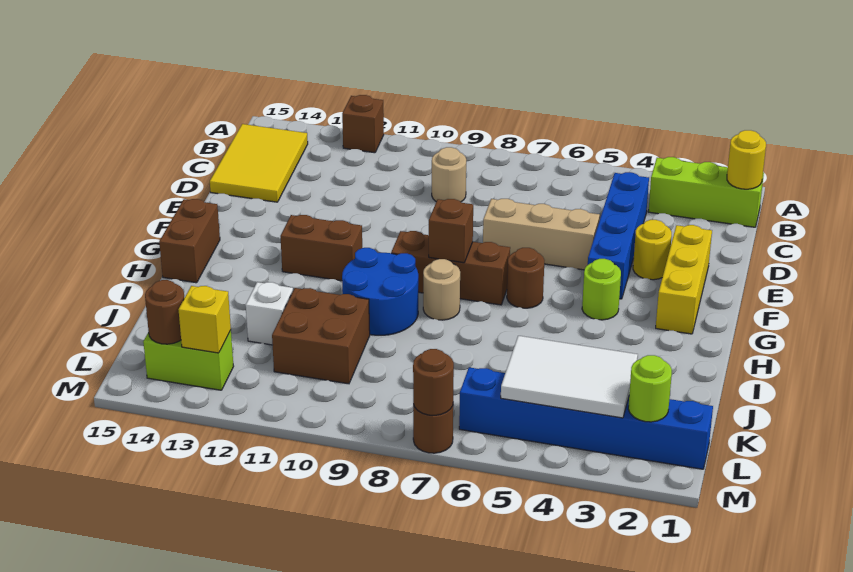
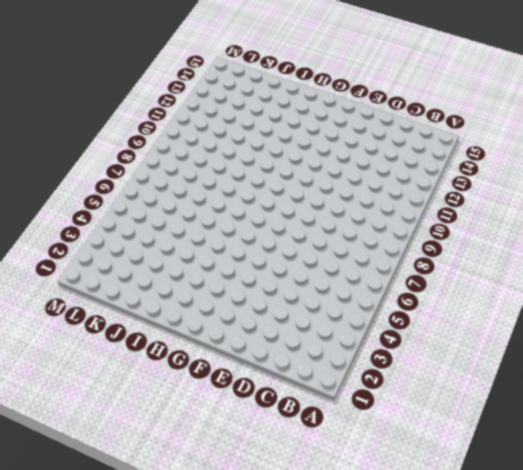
none -> brown 1x1 brick [342,95,384,153]
none -> lime 1x3 brick [648,157,764,227]
none -> yellow 2x3 tile [210,124,308,202]

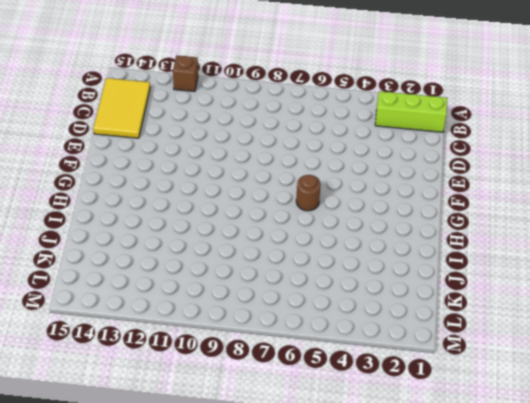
none -> blue 1x4 brick [588,172,649,299]
none -> tan 1x1 round brick [432,147,466,202]
none -> yellow 1x3 brick [656,225,712,334]

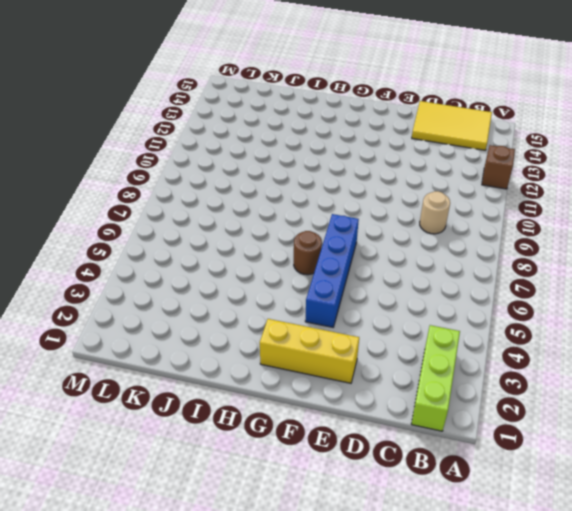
blue 1x4 brick [305,214,359,327] -> blue 1x4 brick turned to [588,172,649,299]
none -> yellow 1x1 round brick [633,220,672,280]
none -> tan 1x3 brick [483,199,600,270]
none -> lime 1x1 round brick [582,259,621,320]

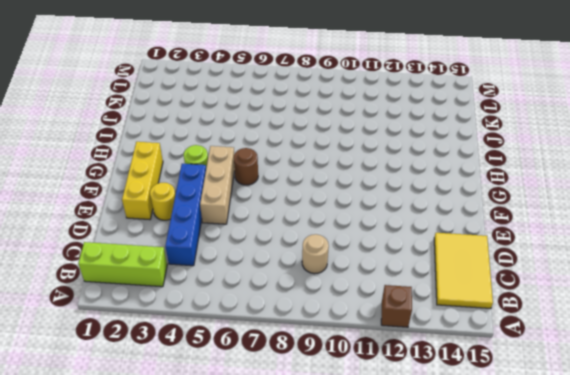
tan 1x3 brick [200,146,235,224] -> tan 1x3 brick turned to [483,199,600,270]
none -> brown 1x3 brick [391,231,510,305]
none -> brown 1x2 brick [280,215,362,281]
none -> brown 1x2 brick [159,199,220,283]

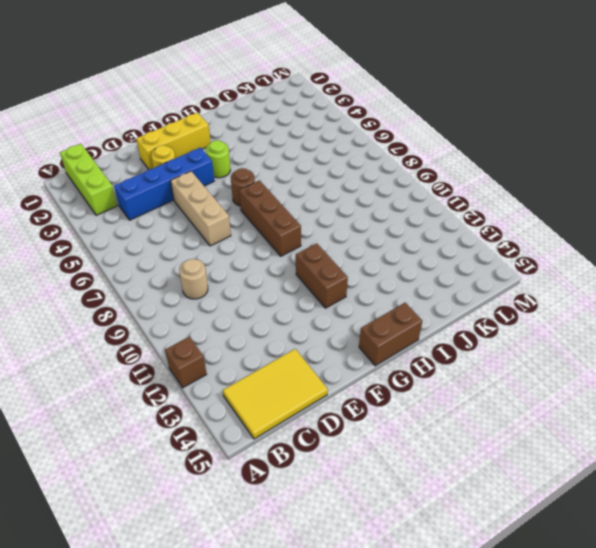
none -> tan 1x1 round brick [423,259,460,320]
none -> blue 2x2 round brick [342,248,418,335]
none -> brown 2x2 brick [272,288,370,384]

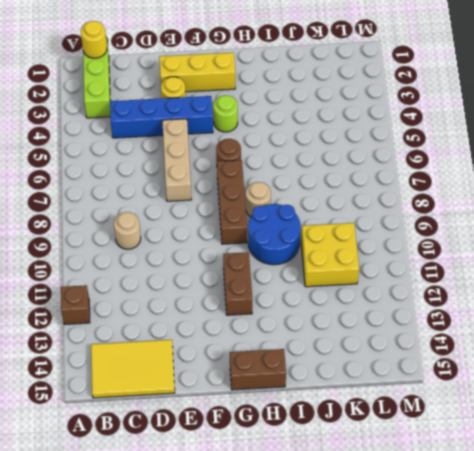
yellow 2x2 brick [301,223,359,287] -> brown 2x2 brick [272,288,370,384]
none -> white 1x1 brick [246,282,293,345]
none -> blue 1x6 brick [459,367,713,469]
none -> lime 1x2 brick [143,330,234,390]

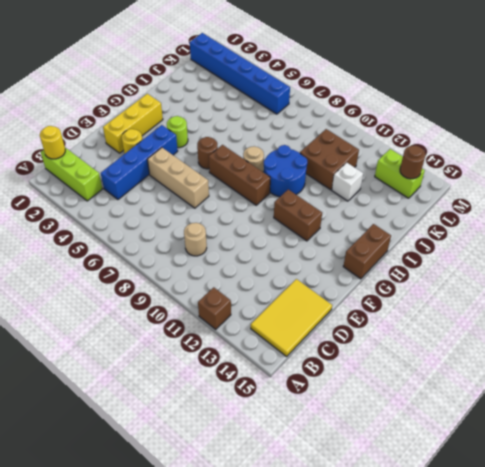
none -> brown 1x1 round brick [413,404,453,453]
none -> brown 1x1 brick [429,199,473,263]
none -> white 2x3 tile [501,336,638,418]

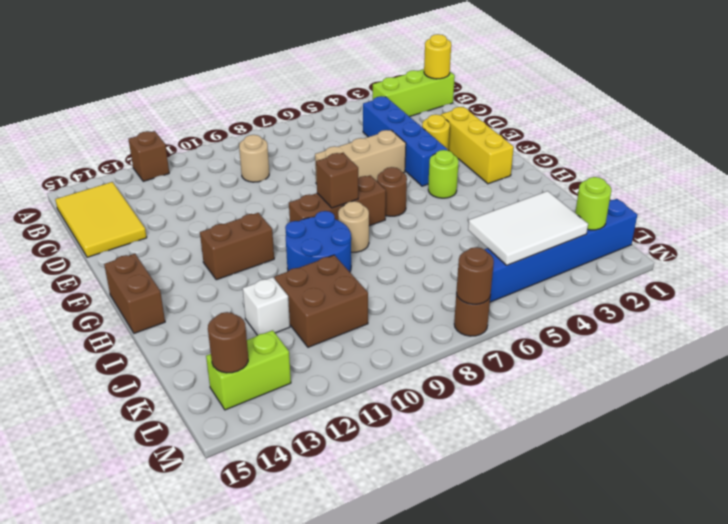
none -> yellow 1x1 brick [179,286,231,353]

